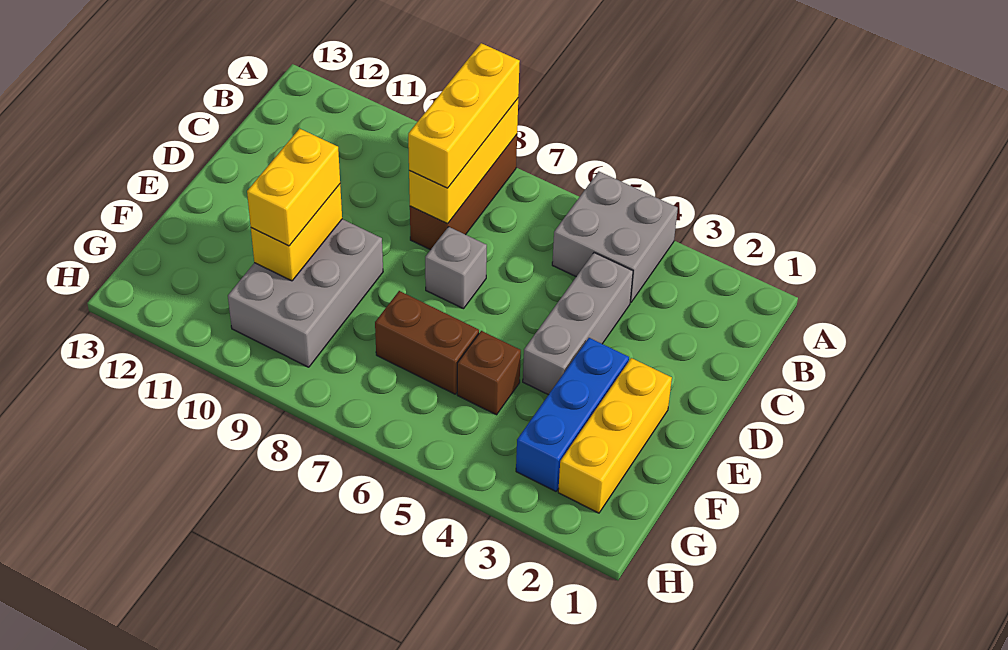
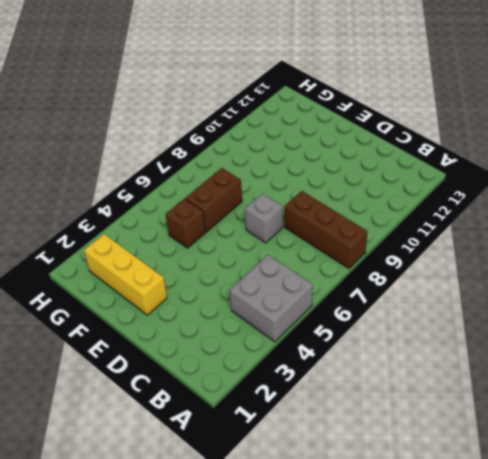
none -> grey 1x3 brick [523,253,633,395]
none -> blue 1x3 brick [516,338,629,491]
none -> grey 2x3 brick [228,219,383,367]

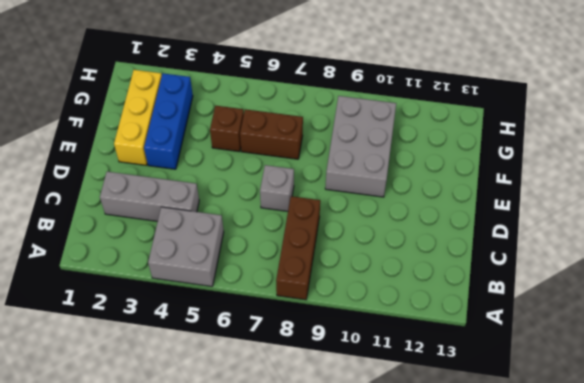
grey 1x3 brick [100,172,199,221] -> grey 1x3 brick turned to [523,253,633,395]
none -> yellow 1x3 brick [409,99,518,224]
none -> yellow 1x2 brick [251,184,342,281]
none -> yellow 1x3 brick [408,43,520,188]

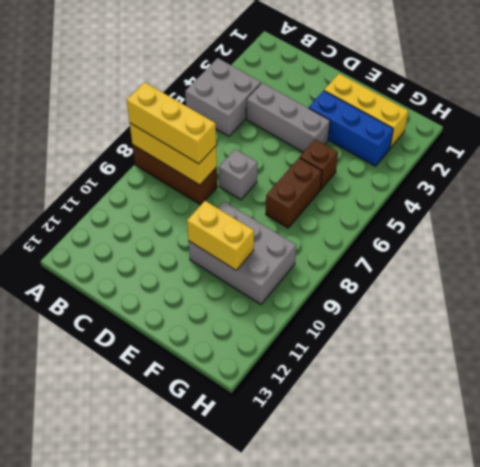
none -> yellow 1x2 brick [247,129,340,246]

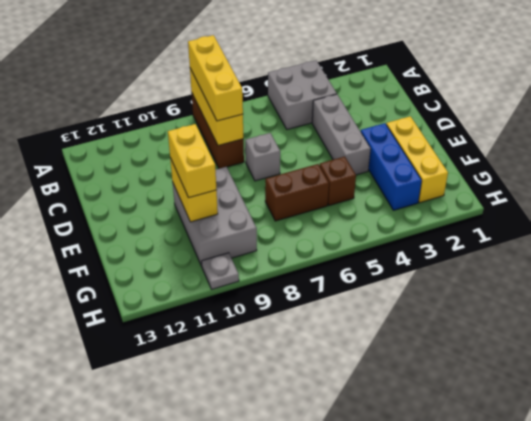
grey 1x1 plate [202,253,239,289] -> none

